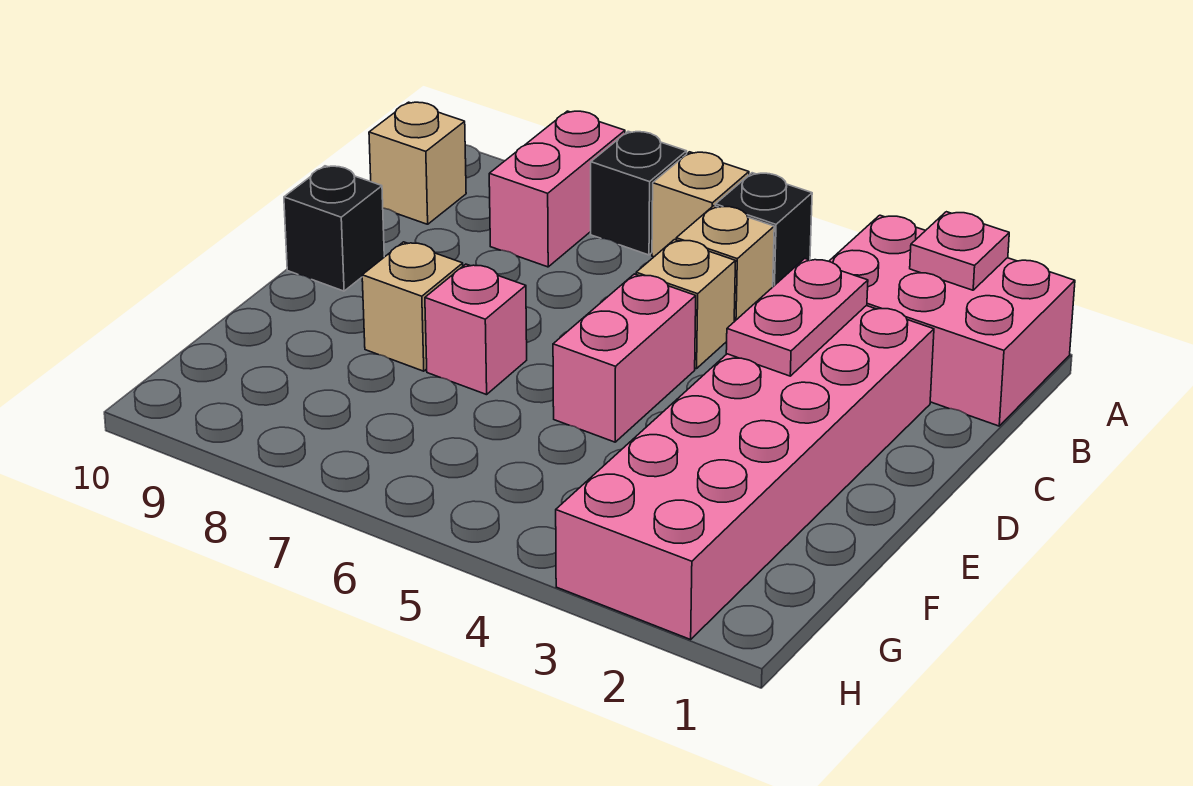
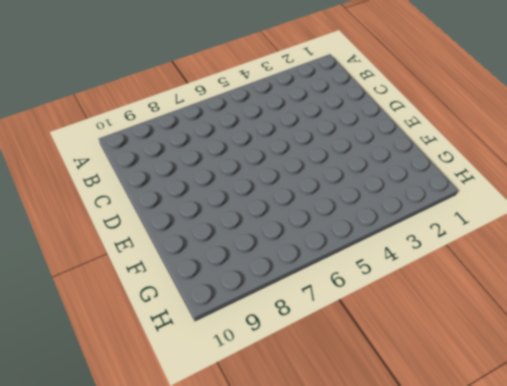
none -> pink 2x3 brick [829,215,1075,426]
none -> black 1x1 brick [715,173,812,286]
none -> tan 1x1 brick [652,152,749,257]

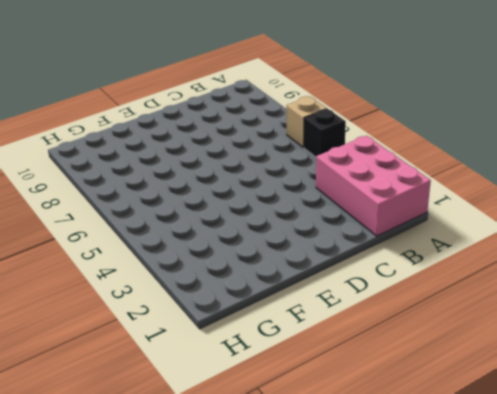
none -> black 1x1 brick [591,131,687,255]
none -> pink 1x2 brick [489,111,625,267]
none -> tan 1x1 brick [676,206,774,322]

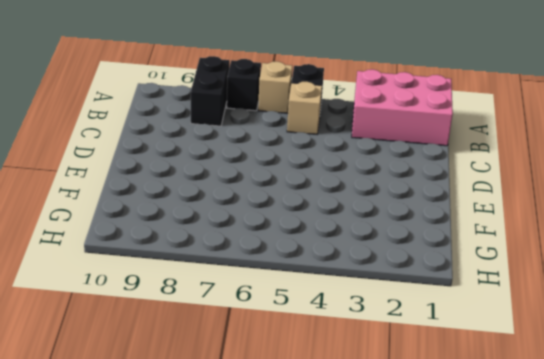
black 1x2 brick [191,56,230,126] -> pink 1x2 brick [489,111,625,267]
none -> tan 1x1 brick [369,102,466,224]
none -> pink 2x6 brick [556,306,934,639]
none -> tan 1x1 brick [636,240,736,369]

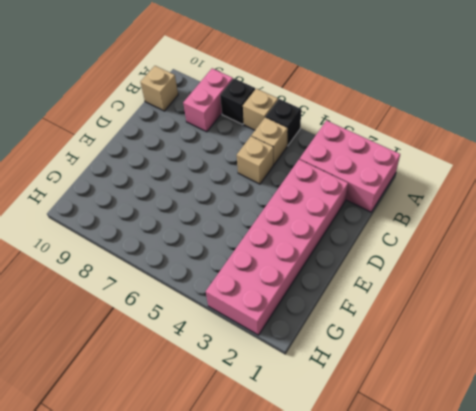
none -> pink 1x2 brick [553,274,696,442]
none -> black 1x1 brick [284,166,384,291]
none -> pink 1x1 brick [425,264,527,395]

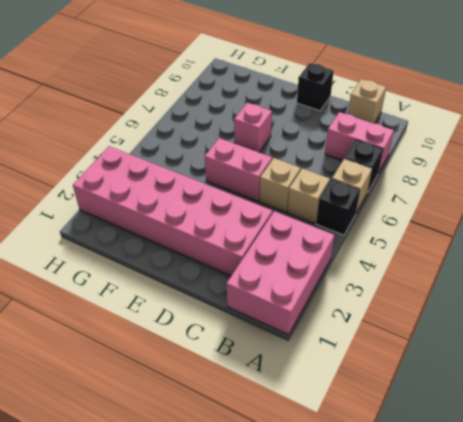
none -> tan 1x1 brick [362,242,463,371]
none -> pink 1x1 plate [910,212,1009,290]
none -> pink 1x2 plate [726,259,868,376]

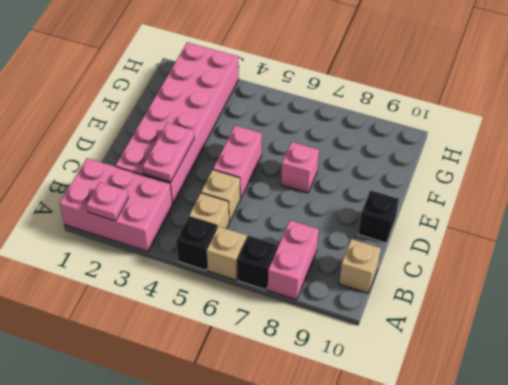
none -> tan 1x1 brick [362,242,463,371]

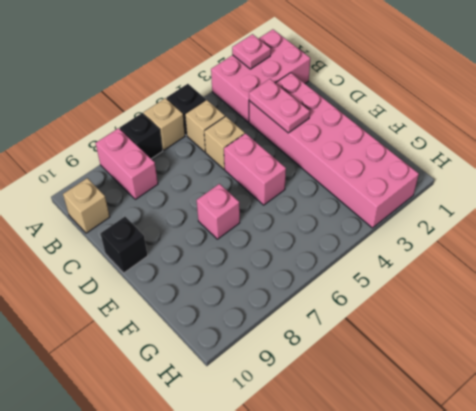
none -> tan 1x1 brick [362,242,463,371]

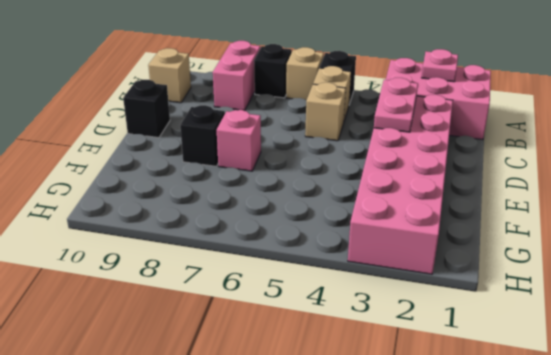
black 1x1 brick [180,105,225,166] -> tan 1x1 brick [362,242,463,371]
none -> pink 1x2 brick [553,274,696,442]

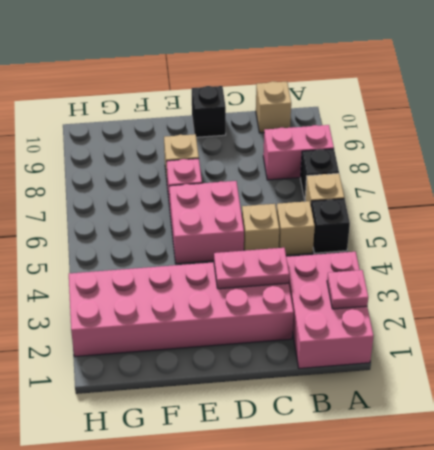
pink 2x2 brick [169,181,244,264] -> pink 1x2 brick [553,274,696,442]

